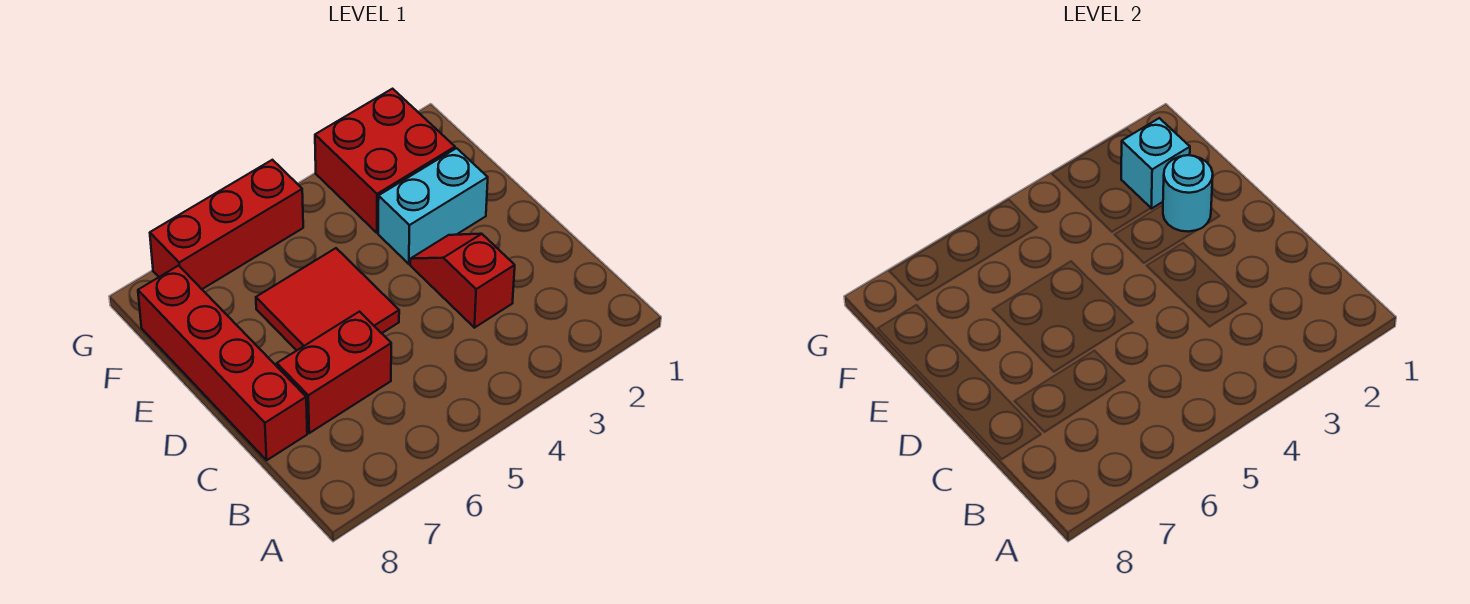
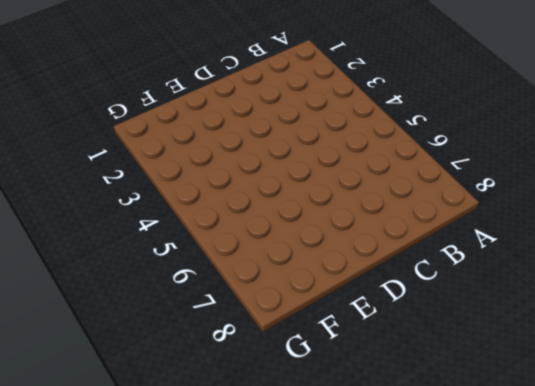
none -> red 1x2 slope [410,234,515,328]
none -> red 1x2 brick [277,312,391,433]

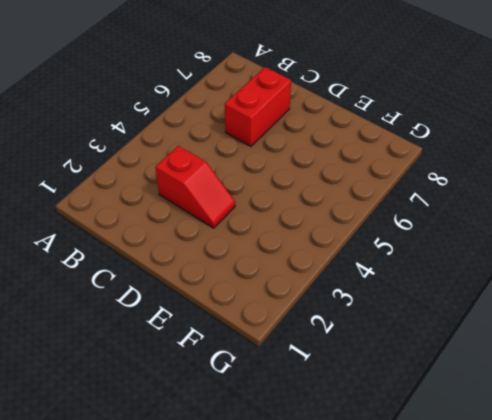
none -> red 1x4 brick [138,266,307,460]
none -> red 2x2 tile [256,248,399,350]

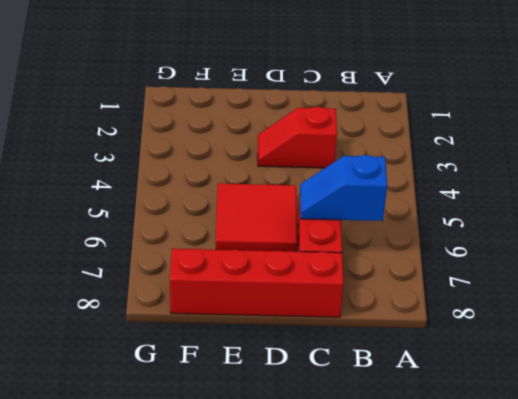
blue 1x2 slope [300,155,387,221] -> none
none -> cyan 1x2 brick [378,148,488,264]
none -> red 2x2 brick [315,89,455,233]

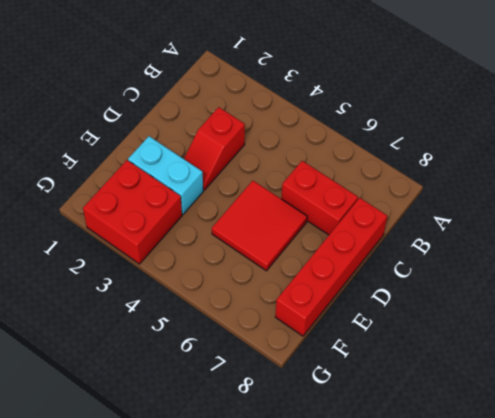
none -> red 1x3 brick [150,160,303,289]
none -> cyan 1x1 round brick [1163,155,1213,232]

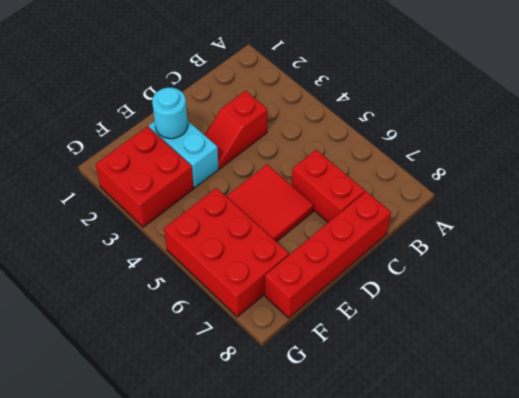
red 2x3 brick [164,188,289,317] -> red 1x3 brick [150,160,303,289]
none -> cyan 1x1 brick [1121,118,1190,209]

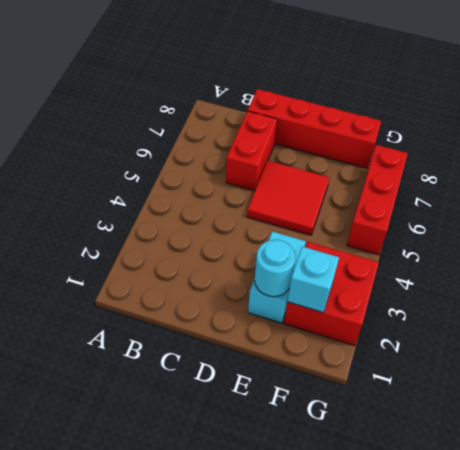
none -> red 1x2 slope [410,234,515,328]

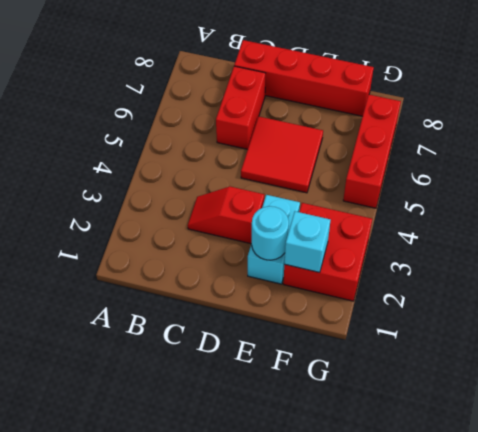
red 1x2 slope [188,187,264,244] -> red 1x2 slope turned to [410,234,515,328]

